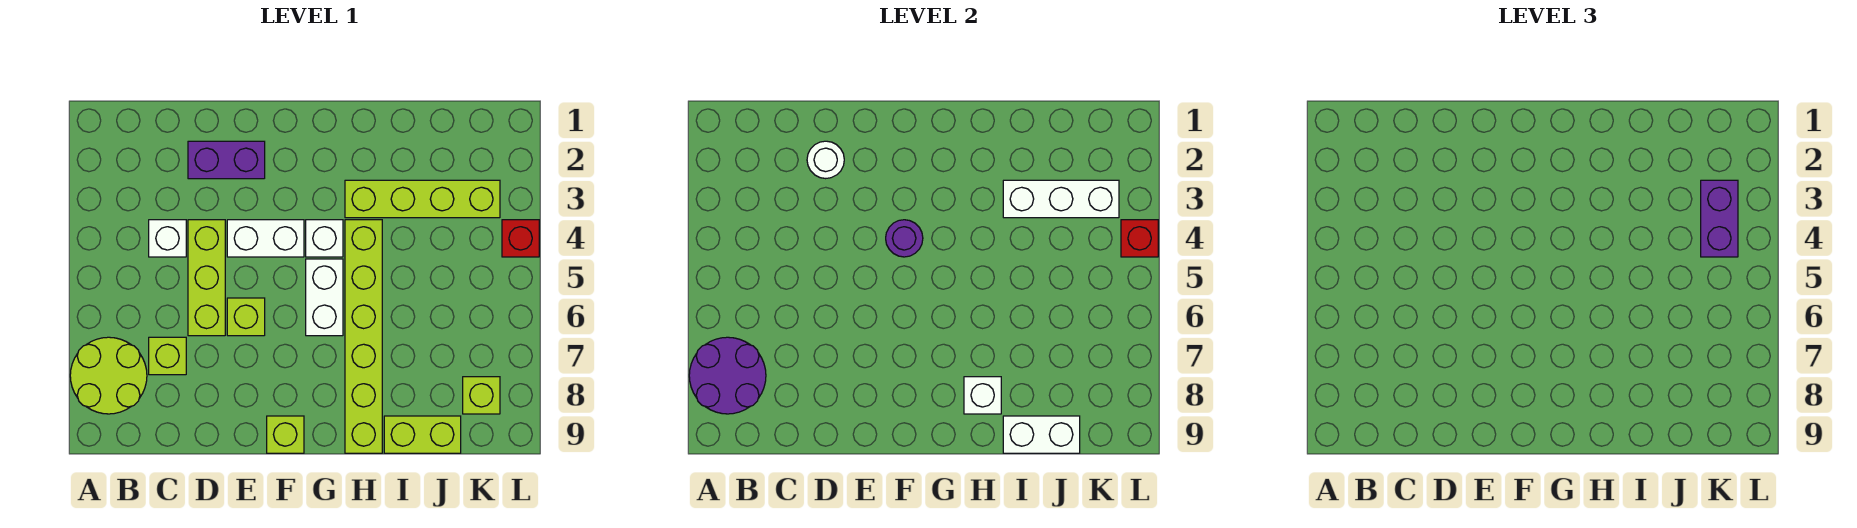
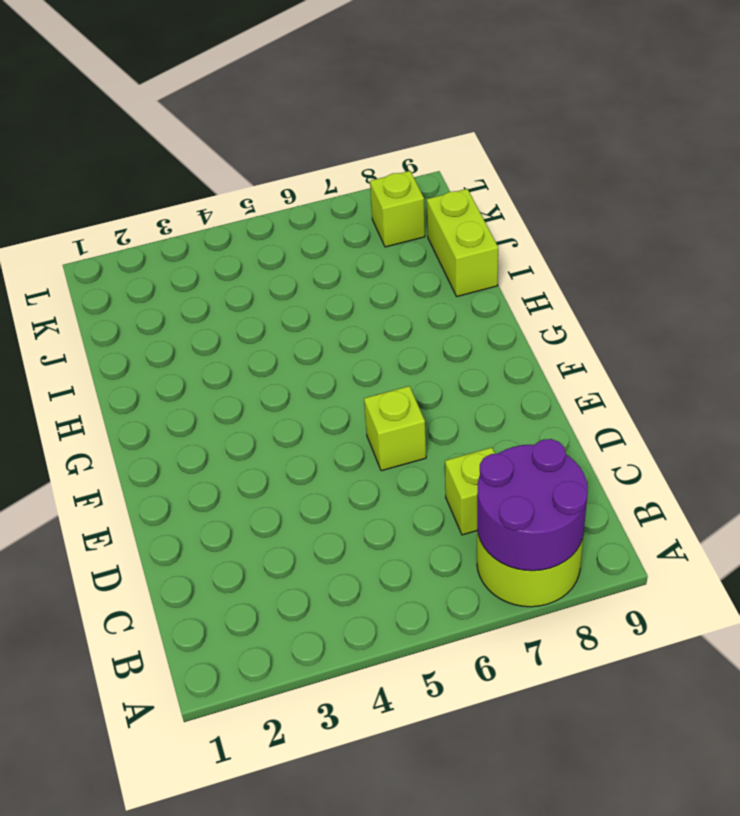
none -> white 1x1 brick [149,220,186,257]
none -> purple 1x2 brick [188,141,265,179]
none -> lime 1x3 brick [188,220,225,336]

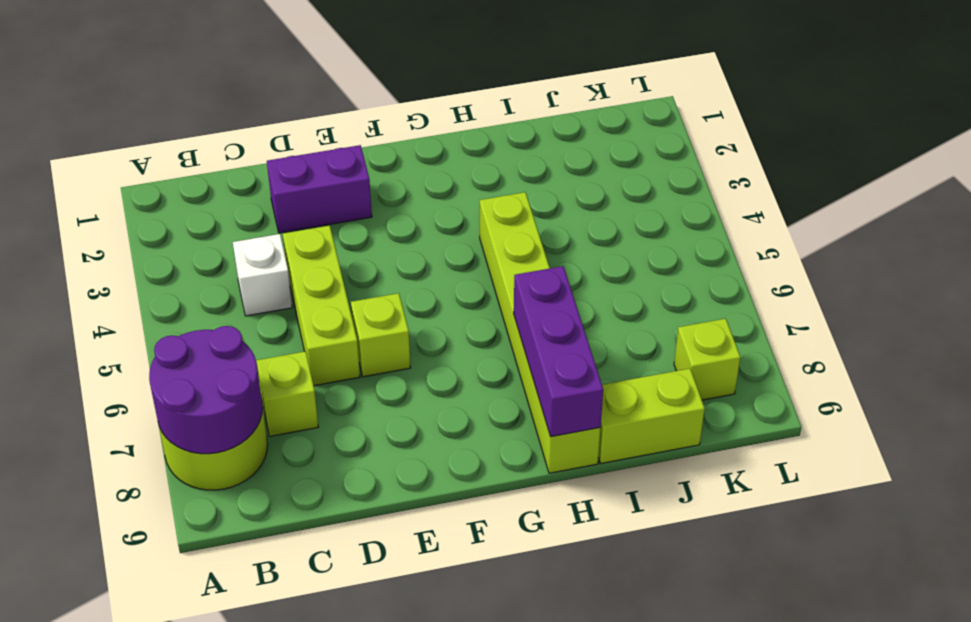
purple 1x3 brick [514,266,603,437] -> white 1x1 brick [964,377,1001,414]
none -> white 1x2 brick [227,220,304,257]
none -> lime 1x1 brick [267,416,304,453]
none -> white 1x1 brick [306,220,343,257]

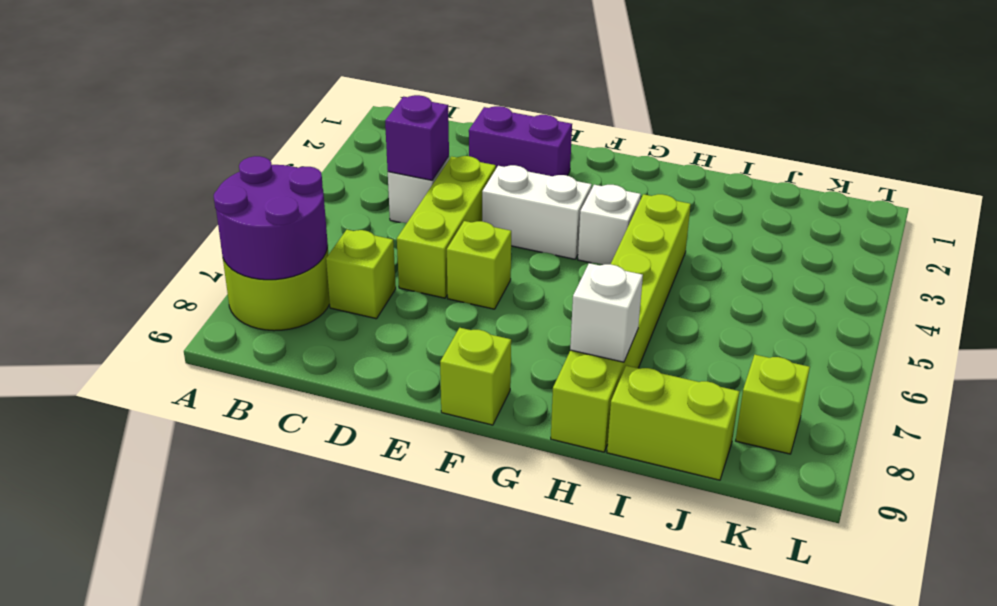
purple 1x1 brick [385,95,449,180] -> none
none -> white 1x2 brick [306,259,343,336]
none -> lime 1x4 brick [345,180,500,218]
none -> red 1x1 brick [502,220,539,257]

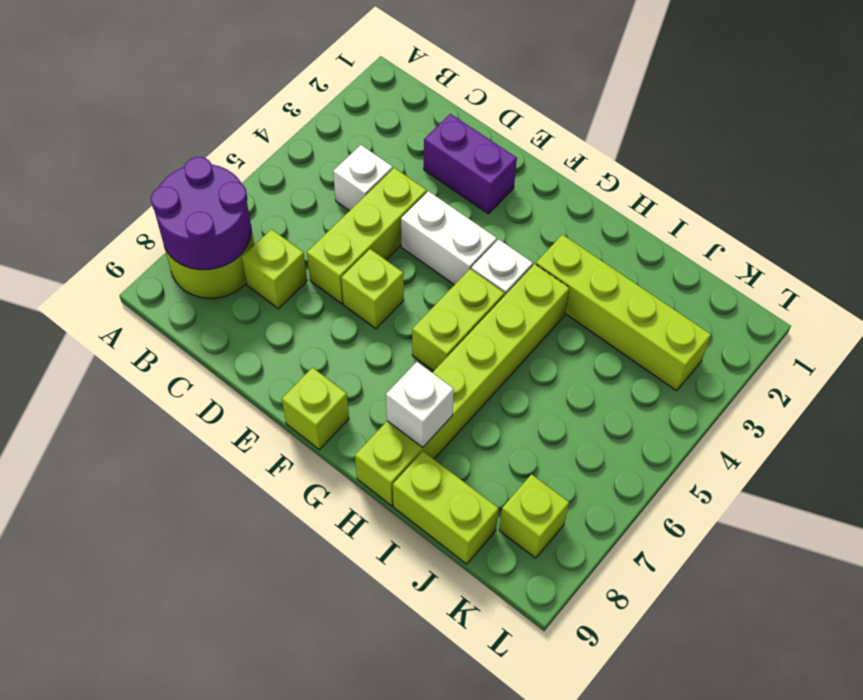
lime 1x2 brick [412,269,504,371] -> white 1x2 brick [306,259,343,336]
none -> red 1x1 brick [502,220,539,257]
none -> white 1x1 round brick [807,141,844,179]
none -> purple 1x1 round brick [886,220,923,257]

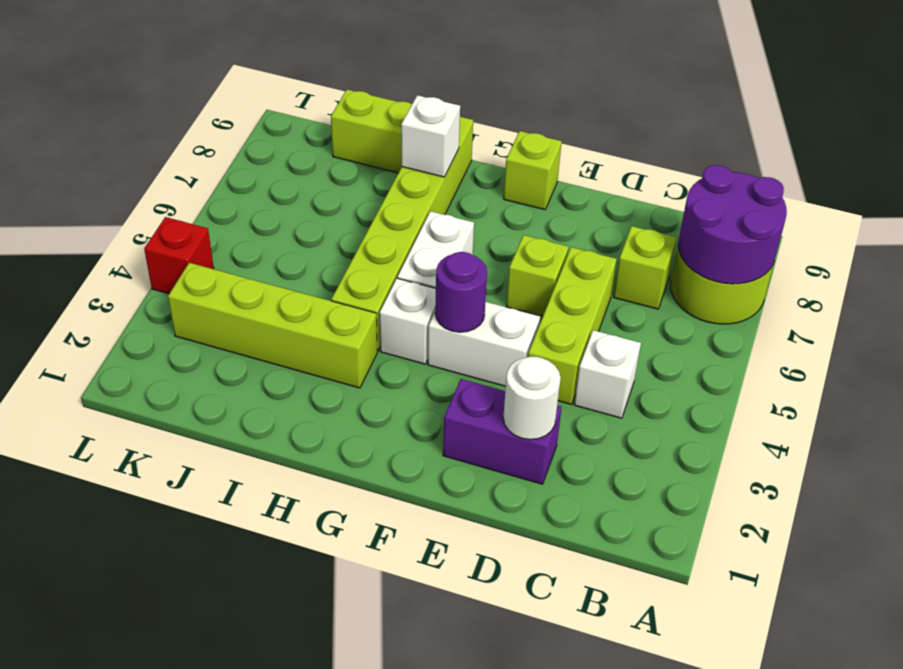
none -> lime 1x1 brick [463,377,500,414]
none -> white 1x3 brick [1003,180,1119,218]
none -> white 1x2 brick [1003,416,1080,453]

